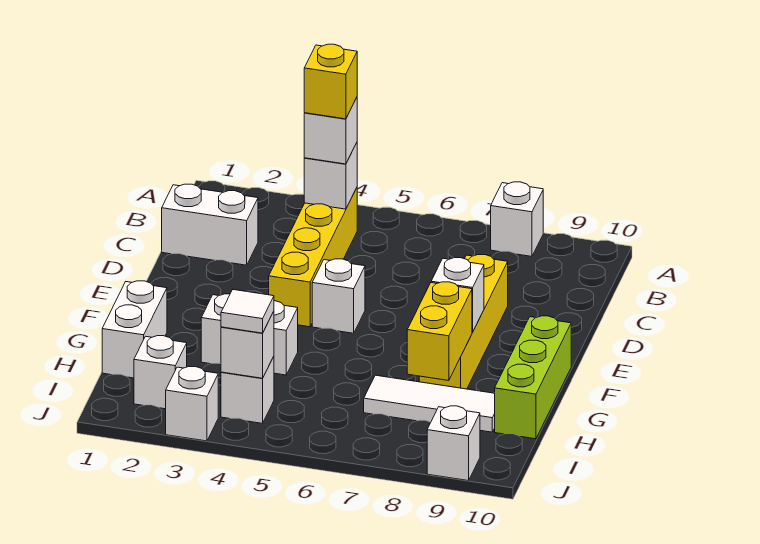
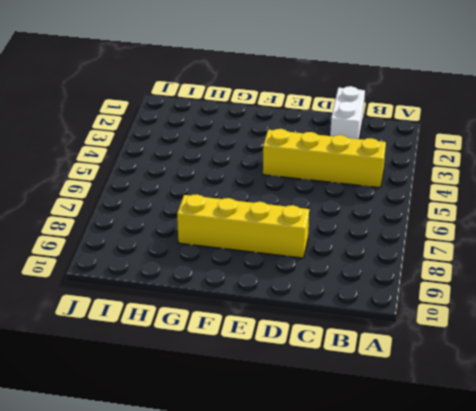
none -> white 1x1 brick [491,182,543,256]
none -> white 1x1 brick [312,259,365,333]
none -> lime 1x3 brick [495,316,571,439]

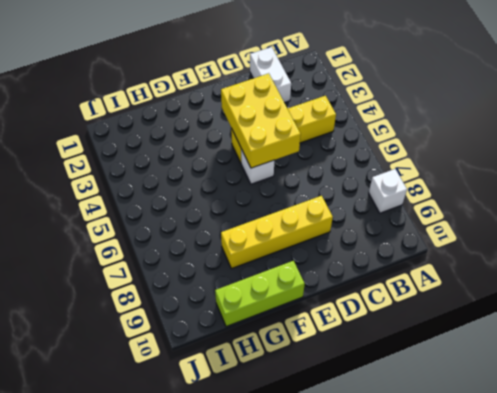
yellow 2x3 brick [221,73,301,168] -> none
none -> white 1x2 brick [102,281,167,378]
none -> white 1x2 brick [201,294,298,375]
none -> white 1x3 tile [364,375,495,432]

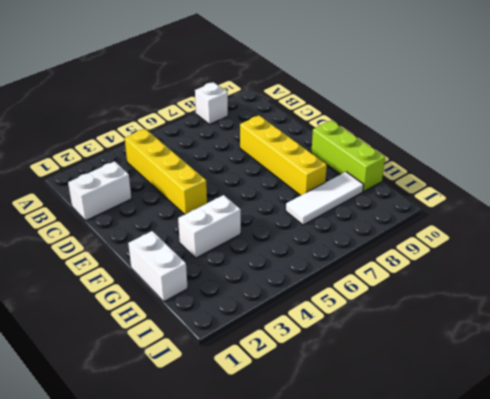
none -> white 1x1 brick [312,259,365,333]
none -> white 1x1 brick [134,336,187,409]
none -> white 1x1 brick [221,356,274,423]

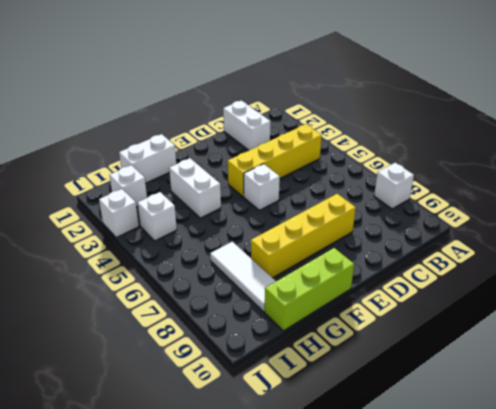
none -> white 1x1 brick [427,406,480,481]
none -> white 1x1 brick [304,143,357,209]
none -> white 1x1 brick [431,258,484,332]

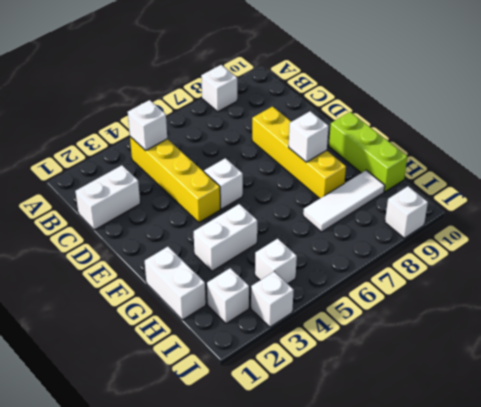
none -> yellow 1x2 brick [407,282,472,381]
none -> white 1x1 brick [221,311,274,378]
none -> white 1x1 brick [304,98,357,164]

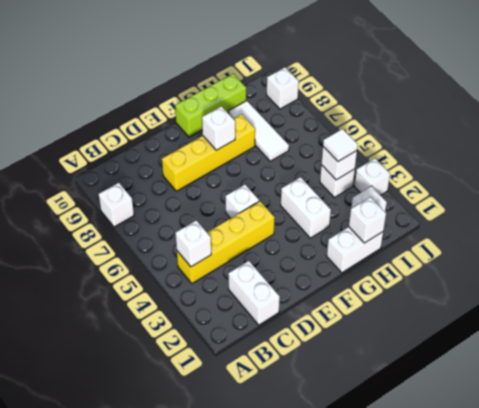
white 1x1 brick [349,197,386,243] -> white 1x1 brick moved to [304,98,357,164]
none -> yellow 1x2 brick [407,282,472,381]
none -> yellow 1x1 brick [304,44,357,119]

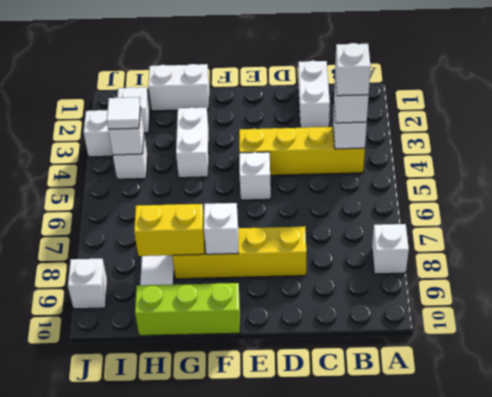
white 1x1 brick [335,43,371,96] -> yellow 1x1 brick [304,44,357,119]

